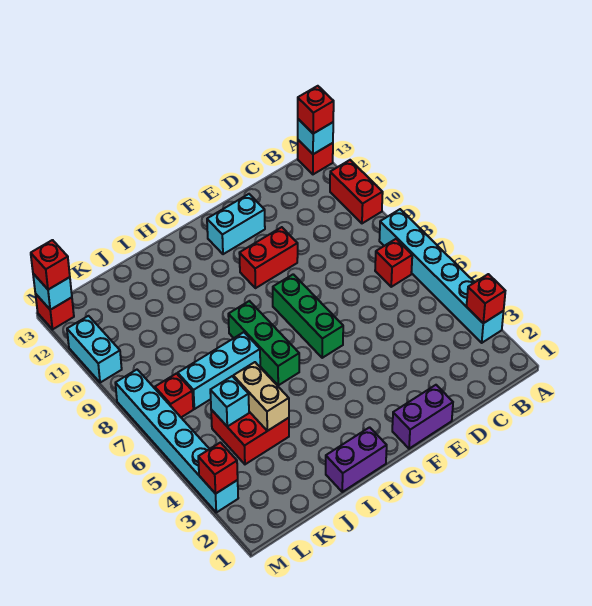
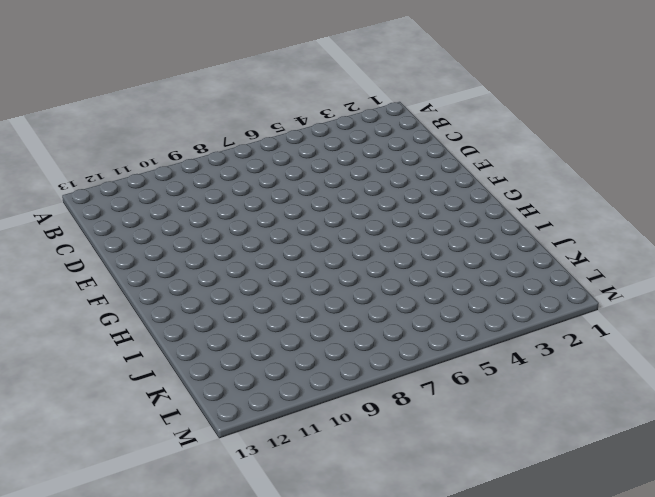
none -> cyan 1x6 brick [379,209,504,343]
none -> red 1x2 brick [330,160,383,223]
none -> red 1x1 brick [298,140,333,174]

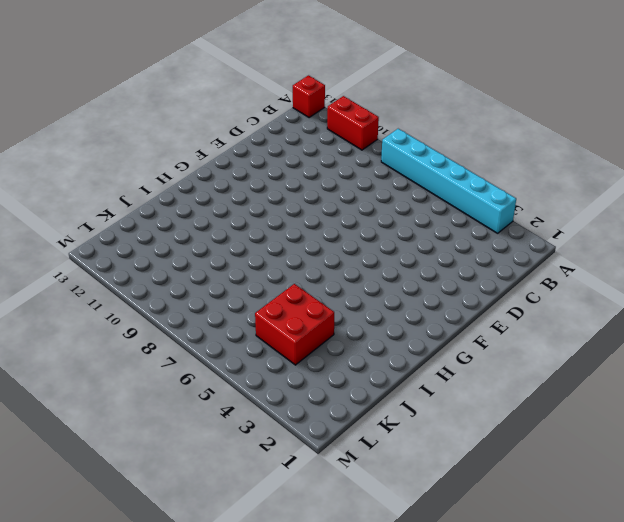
none -> red 1x1 brick [375,239,412,287]
none -> purple 1x2 brick [392,385,453,449]
none -> red 1x2 brick [239,227,298,288]

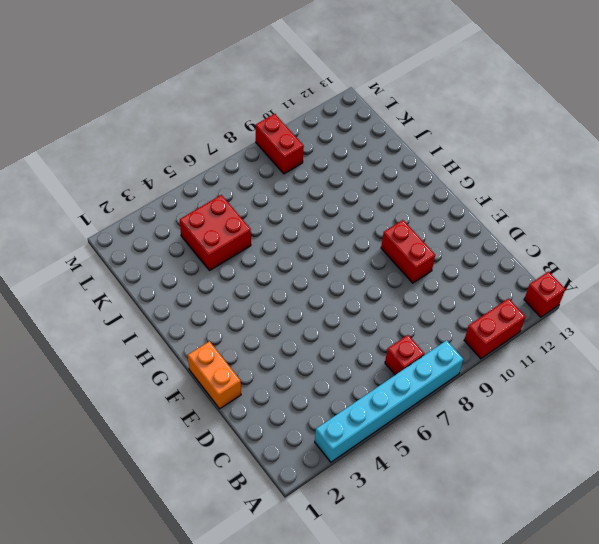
orange 1x2 brick [188,341,241,409] -> purple 1x2 brick [392,385,453,449]
red 1x2 brick [256,114,304,174] -> none
none -> cyan 1x2 brick [207,194,265,254]
none -> green 1x3 brick [273,274,343,358]
none -> purple 1x2 brick [326,427,387,492]

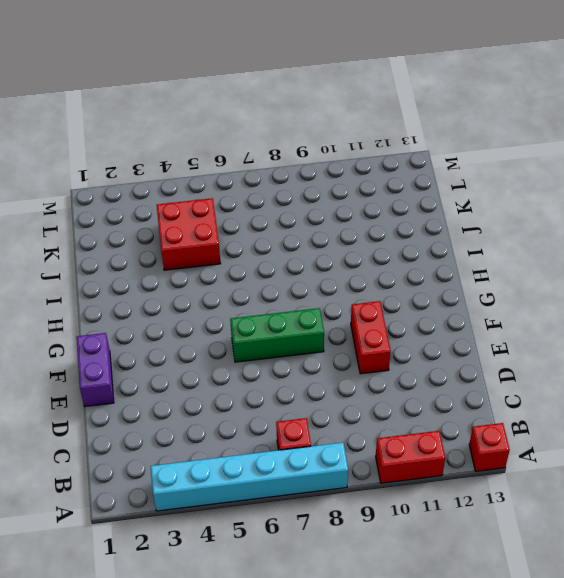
none -> cyan 1x2 brick [207,194,265,254]
none -> purple 1x2 brick [326,427,387,492]
none -> green 1x3 brick [228,301,299,385]

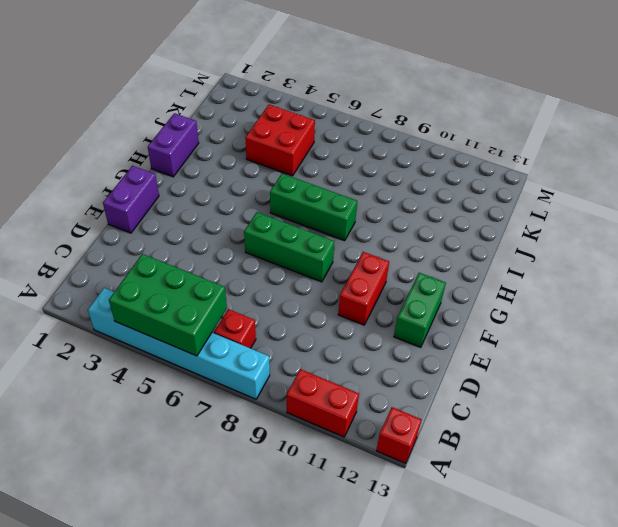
green 2x3 brick [109,254,227,356] -> none
green 1x2 brick [394,273,446,347] -> cyan 1x2 brick [207,194,265,254]
none -> cyan 1x3 brick [178,332,260,409]
none -> red 1x1 brick [155,374,193,417]
none -> cyan 1x6 brick [115,370,238,512]

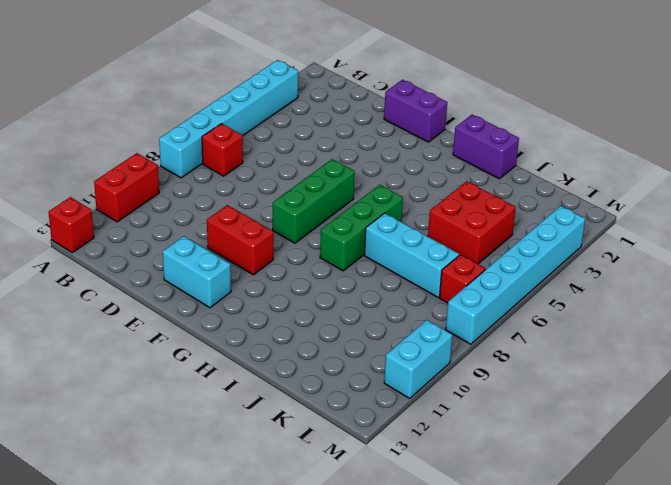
none -> red 1x1 brick [36,295,74,329]
none -> red 1x1 brick [466,274,505,323]
none -> cyan 1x1 brick [298,119,333,154]

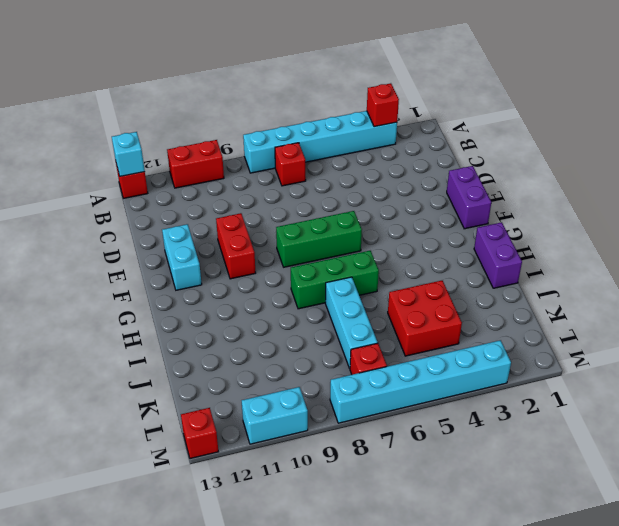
none -> tan 1x2 brick [233,362,289,431]
none -> cyan 1x1 brick [210,376,249,427]
none -> red 1x1 brick [198,443,238,494]

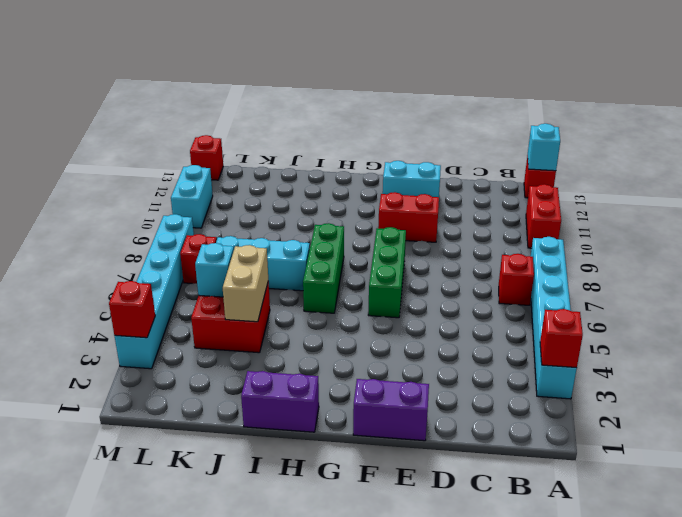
none -> cyan 1x1 brick [33,274,72,310]
none -> red 1x1 brick [298,86,334,134]
none -> red 1x1 brick [31,240,70,290]

